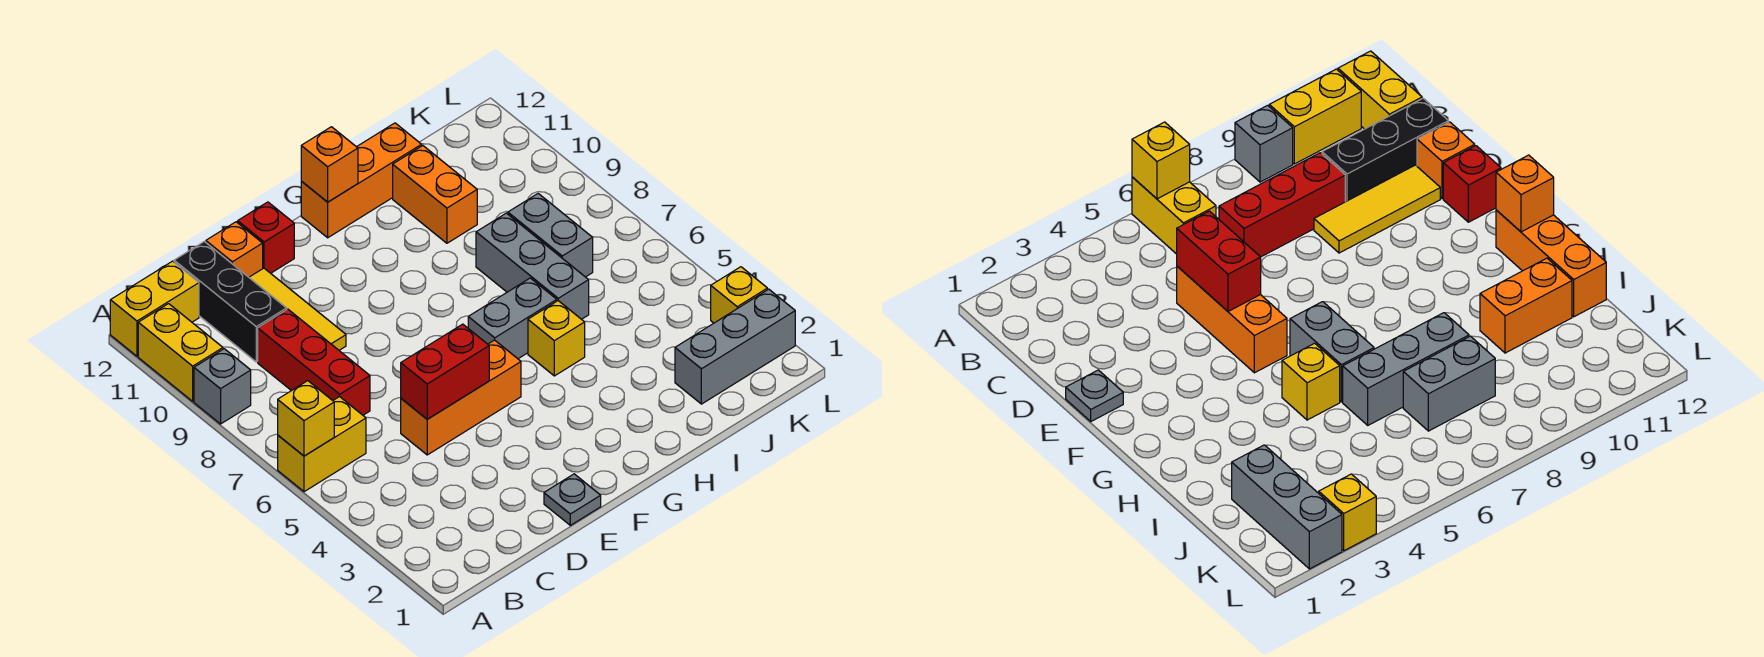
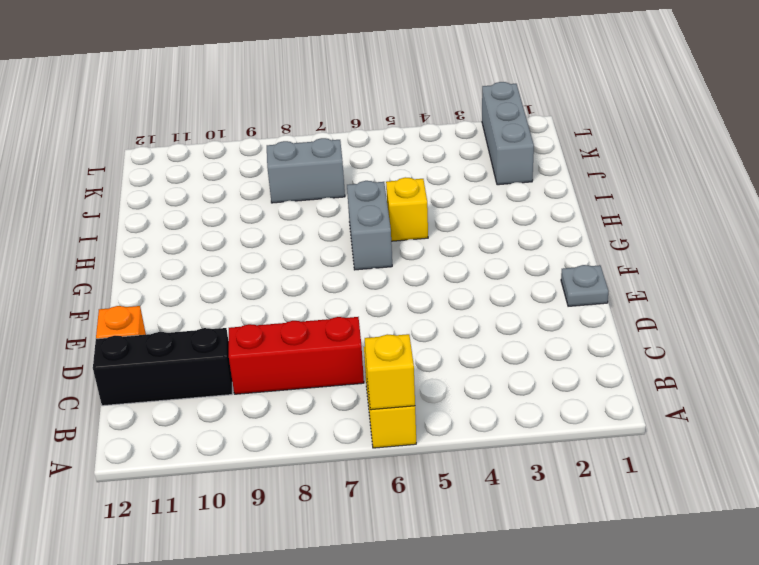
none -> grey 1x1 brick [194,349,251,424]
none -> yellow 1x2 brick [138,304,223,401]
none -> yellow 1x2 brick [110,261,199,356]

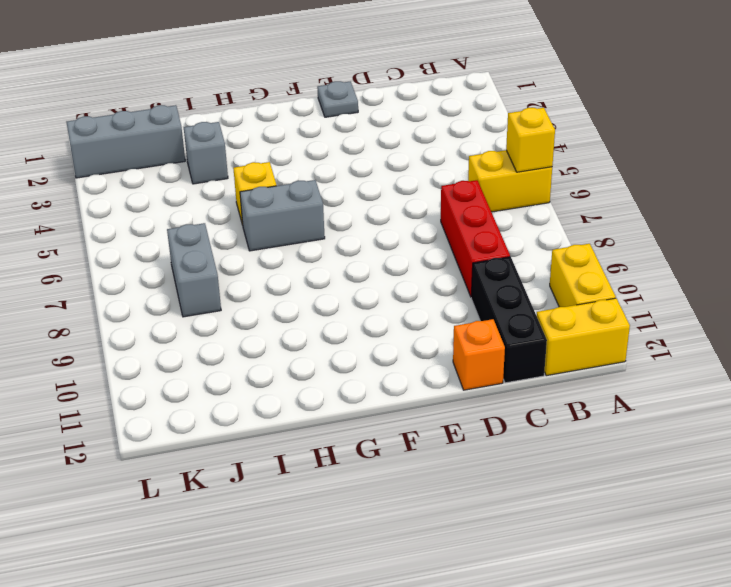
grey 1x1 brick [184,122,228,184] -> grey 1x1 brick moved to [194,349,251,424]
none -> orange 1x3 brick [401,340,521,455]
none -> yellow 1x3 tile [249,268,346,350]
none -> red 1x1 brick [238,202,294,273]

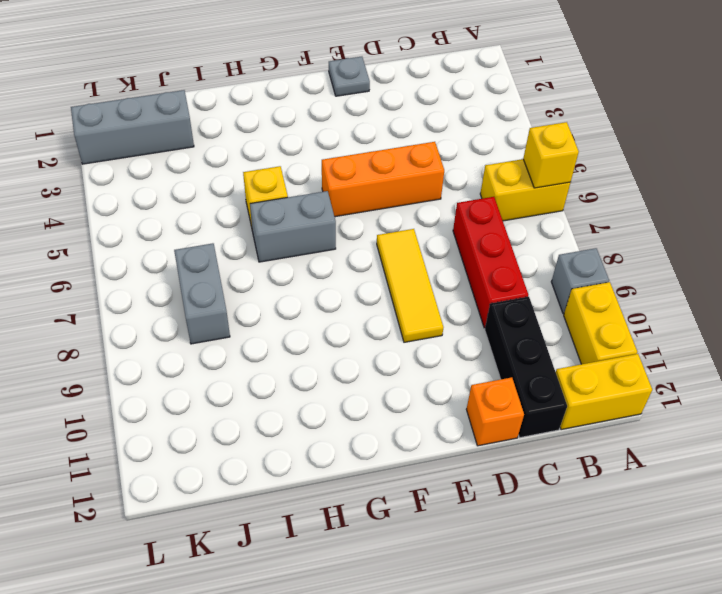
yellow 1x3 tile [377,229,443,342] -> yellow 1x3 tile moved to [249,268,346,350]
none -> red 1x1 brick [238,202,294,273]
none -> orange 1x3 brick [301,123,422,238]
none -> grey 1x3 brick [476,213,589,319]

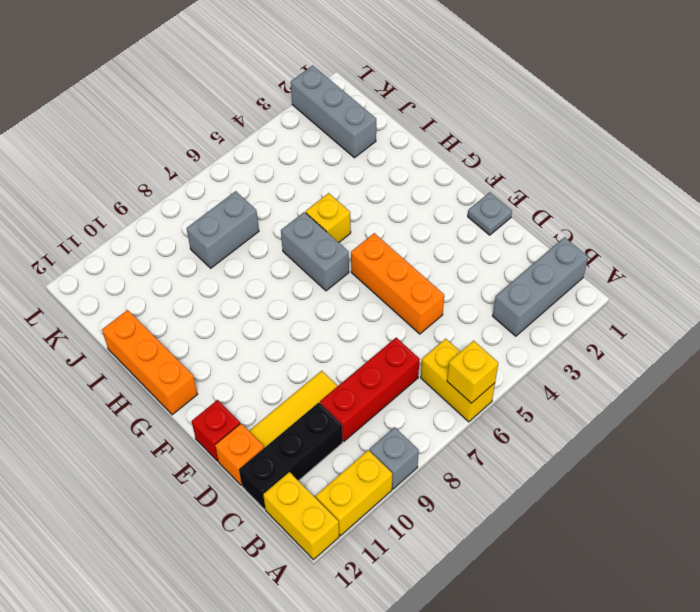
grey 1x3 brick [493,237,588,336] -> grey 1x3 brick moved to [476,213,589,319]
none -> orange 1x2 brick [393,146,477,243]
none -> yellow 1x1 brick [711,267,767,323]
none -> red 1x2 brick [401,324,489,419]

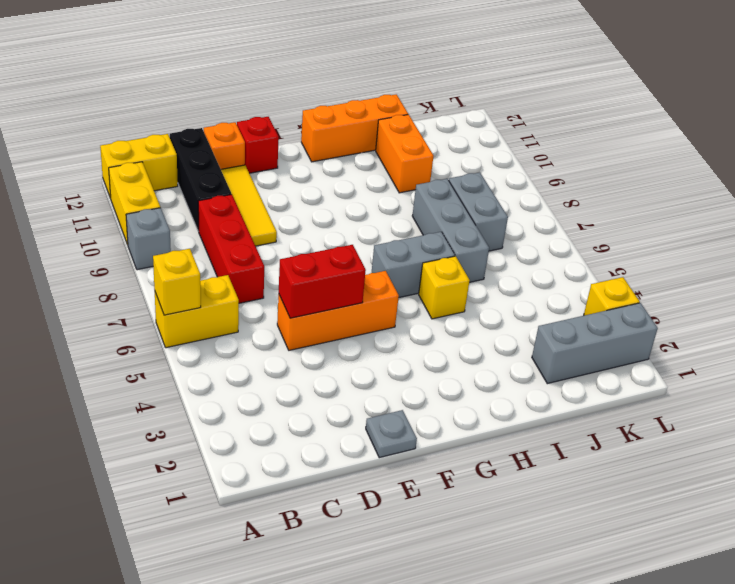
none -> orange 1x1 brick [301,127,358,202]

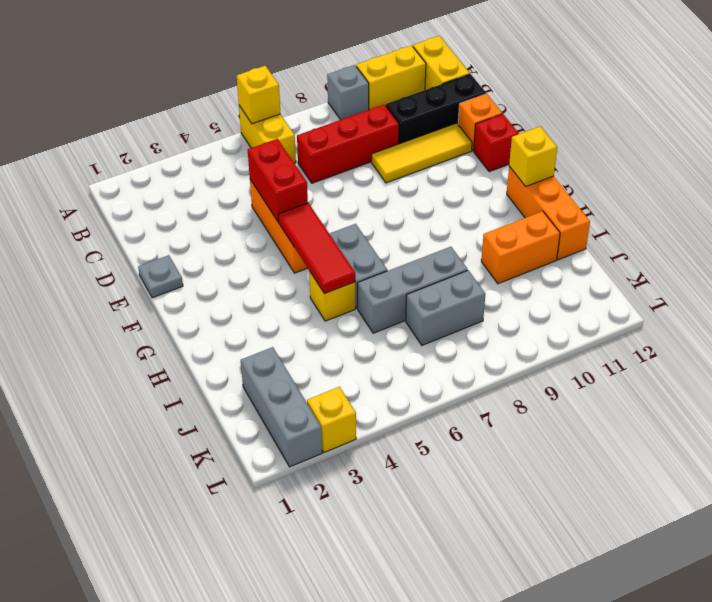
red 1x3 tile [278,203,355,294] -> none
yellow 1x1 brick [509,127,557,186] -> orange 1x1 brick [301,127,358,202]

